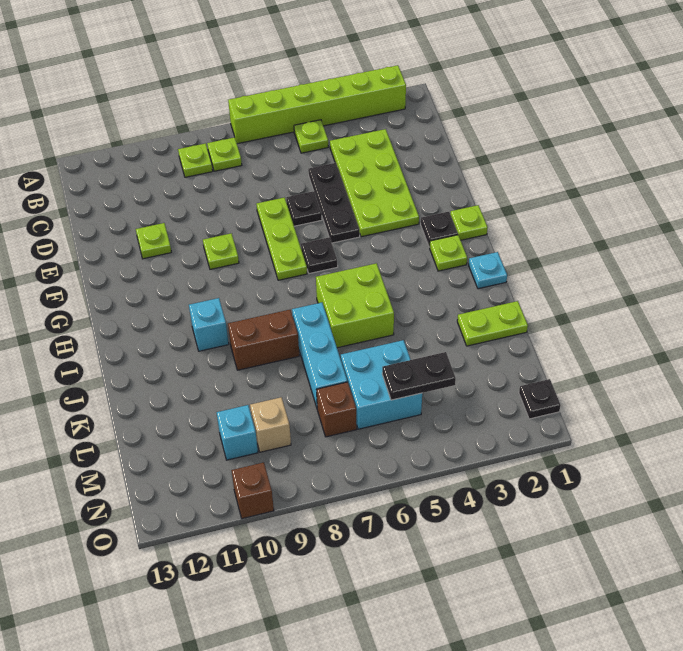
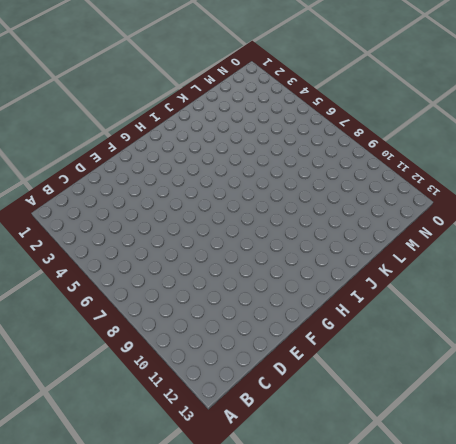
none -> lime 1x6 brick [228,65,406,144]
none -> lime 1x1 plate [294,120,328,153]
none -> lime 1x1 plate [207,137,242,171]

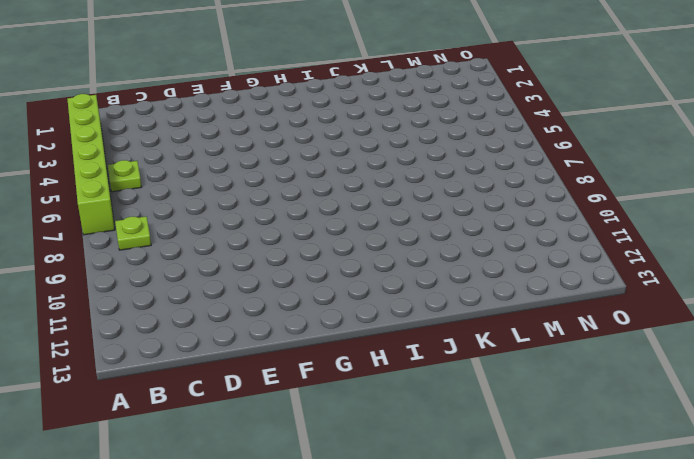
none -> lime 1x1 plate [178,143,213,177]
none -> lime 2x4 plate [330,129,419,237]
none -> black 1x3 plate [308,163,360,243]

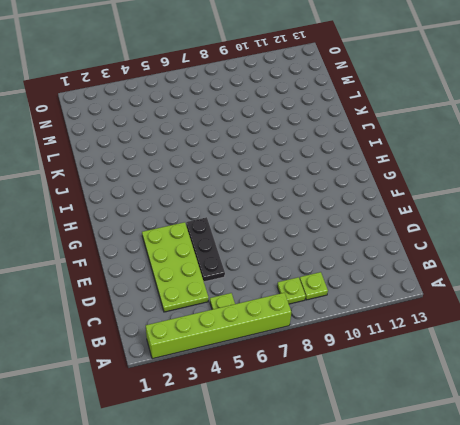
none -> black 1x1 plate [286,191,322,226]
none -> lime 1x3 plate [257,198,307,280]
none -> lime 1x1 plate [136,223,171,259]

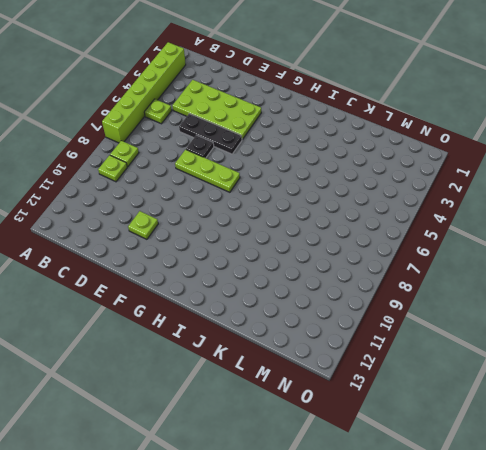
none -> lime 1x1 plate [203,233,239,269]
none -> lime 1x1 plate [450,205,488,240]
none -> black 1x1 plate [421,212,458,247]

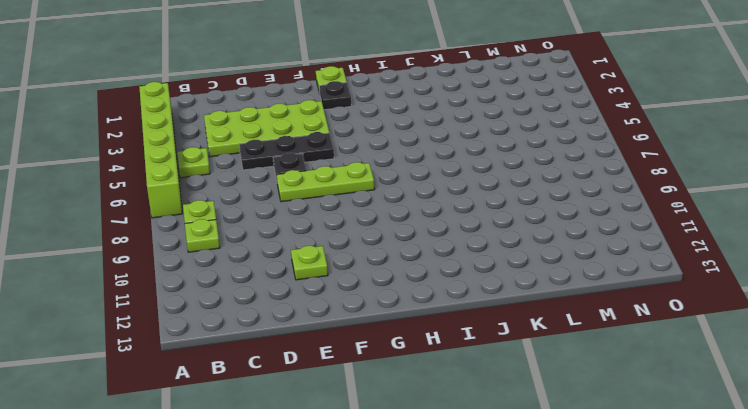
none -> lime 1x1 plate [203,233,239,269]
none -> black 1x1 plate [301,237,338,274]
none -> lime 1x1 plate [430,235,467,271]

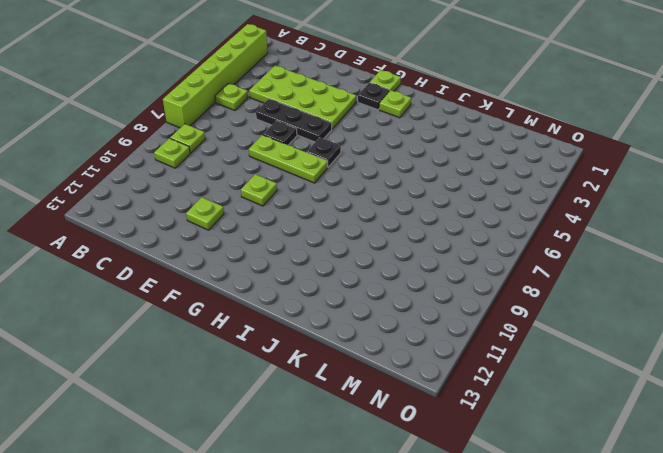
none -> cyan 1x1 plate [469,252,507,289]
none -> lime 2x2 brick [316,263,394,348]
none -> cyan 1x1 brick [189,298,229,351]

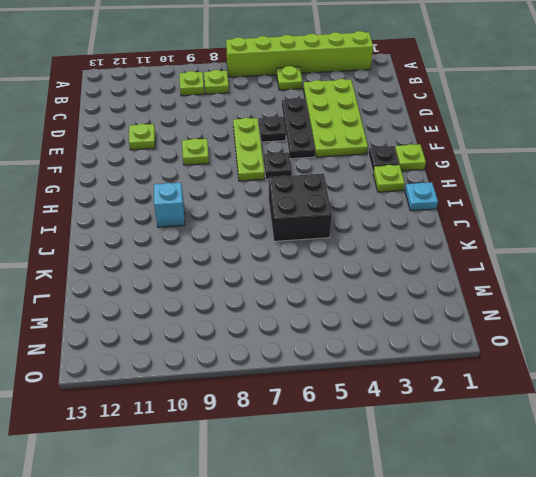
black 2x2 brick [269,174,332,241] -> lime 2x2 brick [316,263,394,348]
none -> cyan 1x3 brick [292,303,347,407]
none -> brown 1x2 brick [228,310,299,370]
none -> lime 1x2 plate [457,301,528,346]

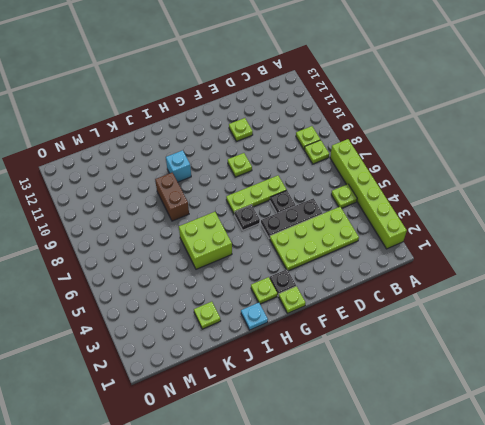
lime 1x1 plate [194,302,221,329] -> lime 1x2 plate [457,301,528,346]
none -> cyan 1x3 brick [292,303,347,407]
none -> cyan 2x2 brick [341,340,422,429]
none -> brown 1x1 brick [317,382,357,437]

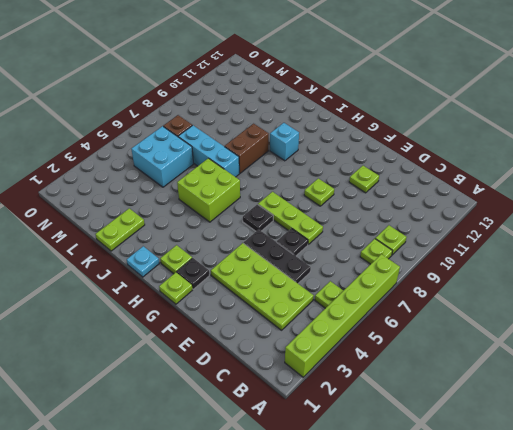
none -> tan 1x1 brick [250,397,291,452]
none -> cyan 1x1 brick [217,405,258,460]
none -> black 1x1 plate [519,379,561,419]

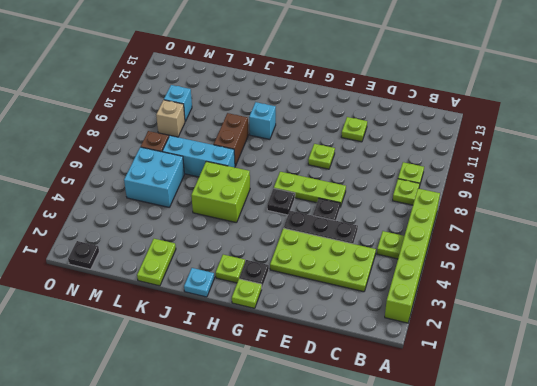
none -> brown 1x1 brick [231,463,274,519]
none -> black 1x2 plate [382,352,456,400]

